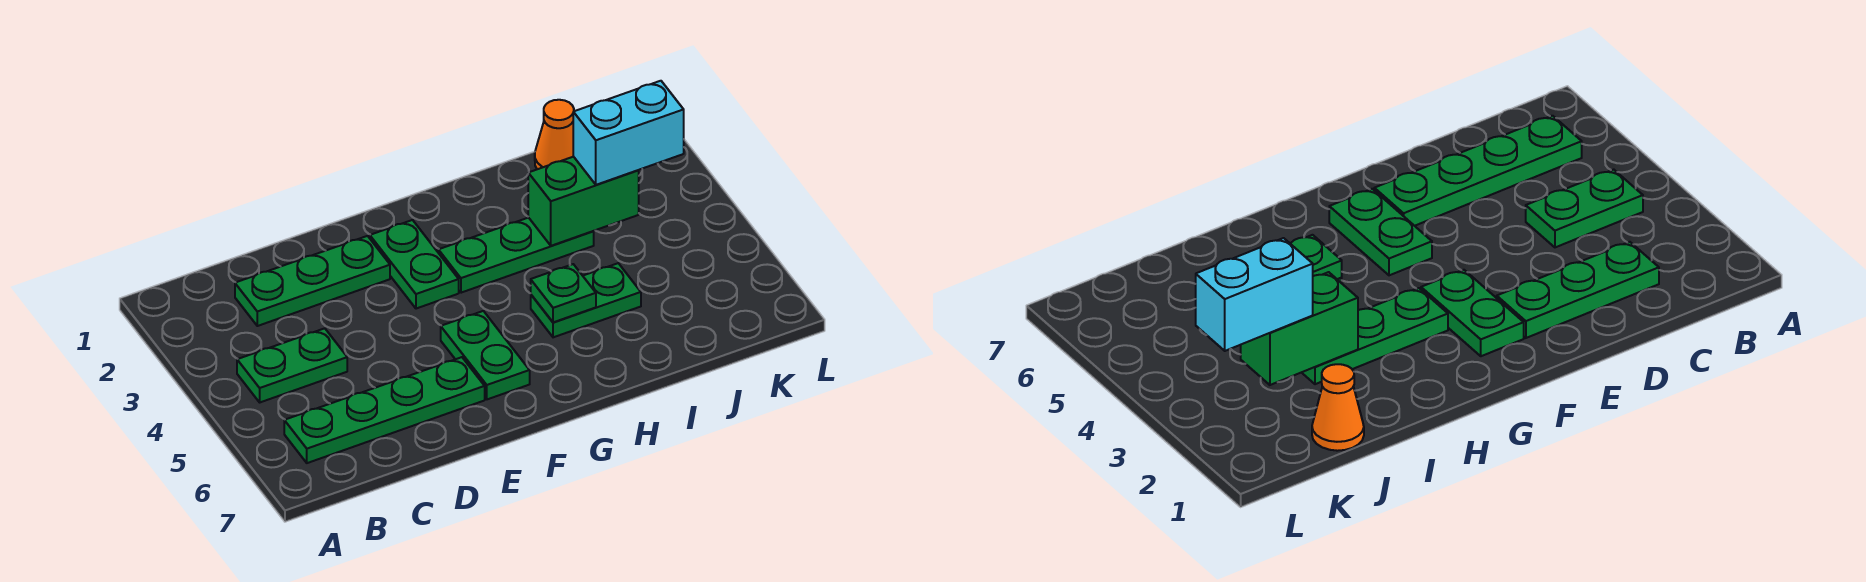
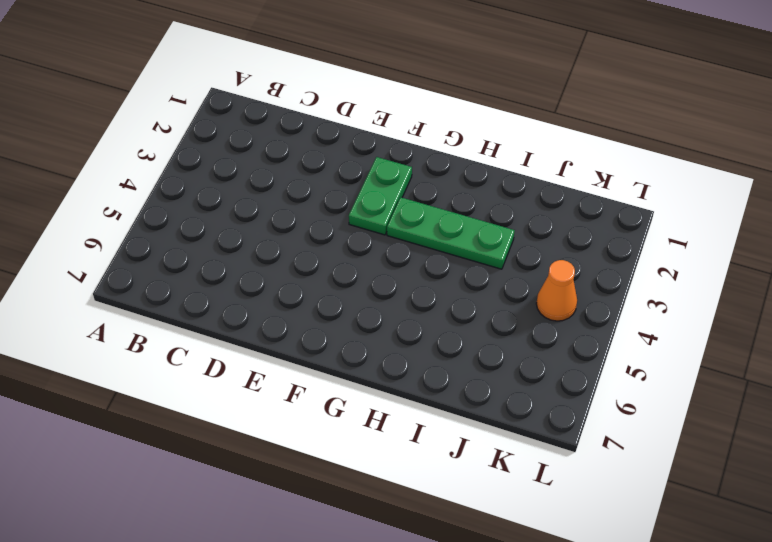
orange 1x1 cone [536,260,577,321] -> orange 1x1 cone moved to [535,100,574,169]
none -> green 1x2 plate [237,328,347,402]
none -> green 1x4 plate [284,357,485,463]

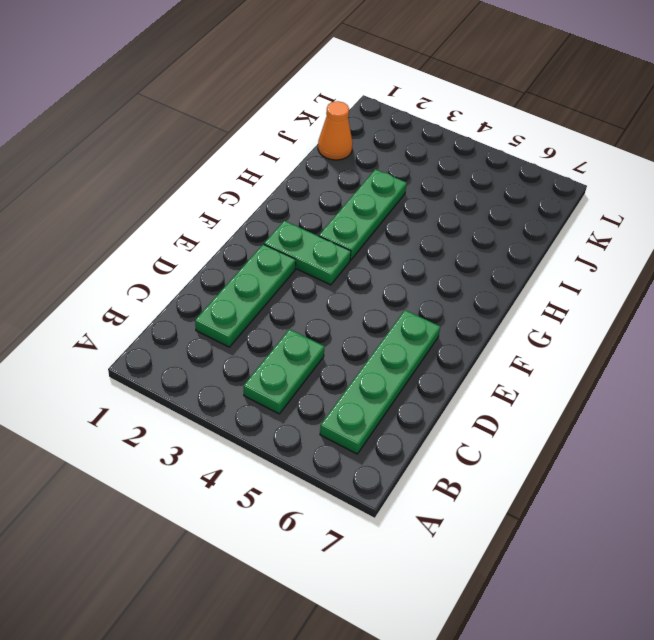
none -> green 1x2 plate [441,311,530,399]
none -> green 1x2 plate [531,263,641,337]

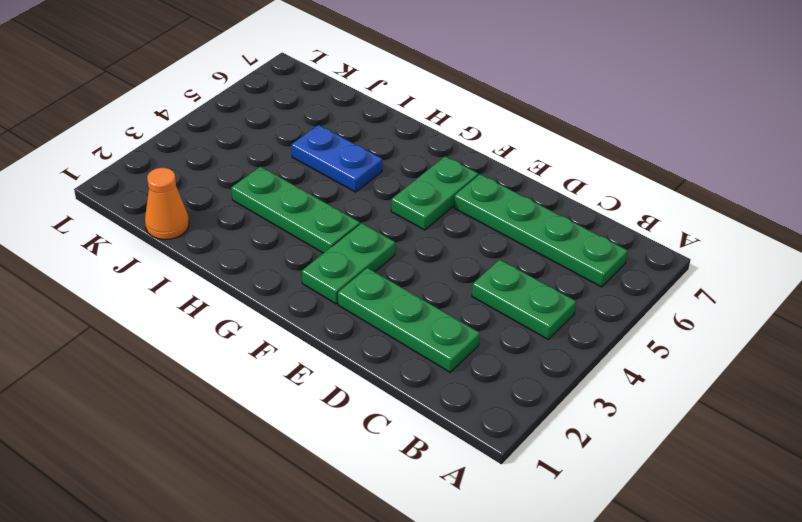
blue 1x2 plate [291,125,382,192] -> green 1x2 plate [531,263,641,337]
none -> green 1x1 plate [531,264,596,322]
none -> green 1x2 brick [528,157,639,246]

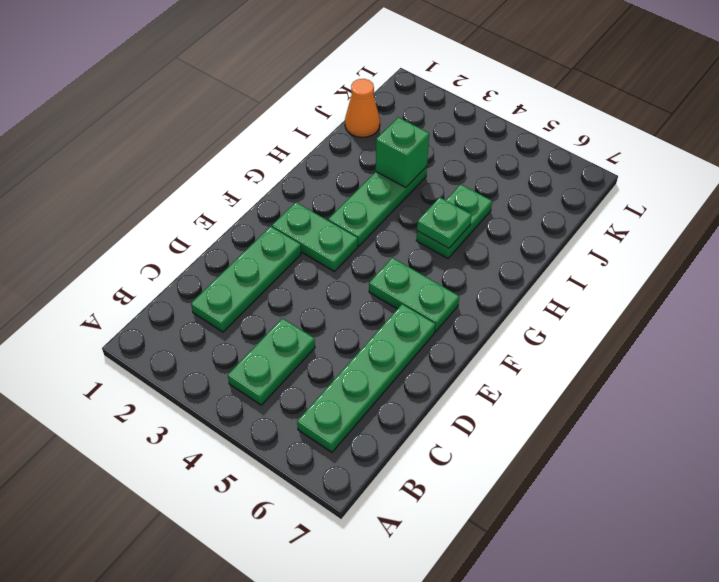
green 1x1 brick [376,117,429,188] -> green 1x2 brick [528,157,639,246]
none -> cyan 1x2 brick [573,81,684,185]

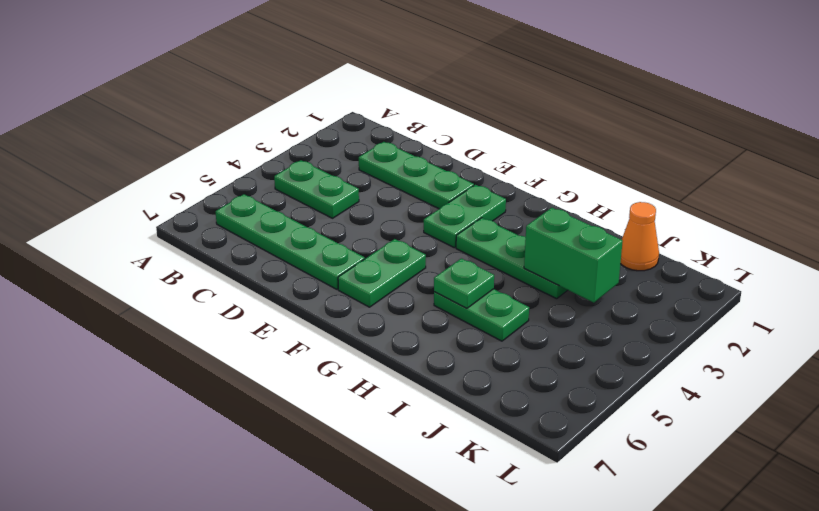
none -> cyan 1x2 brick [573,81,684,185]

